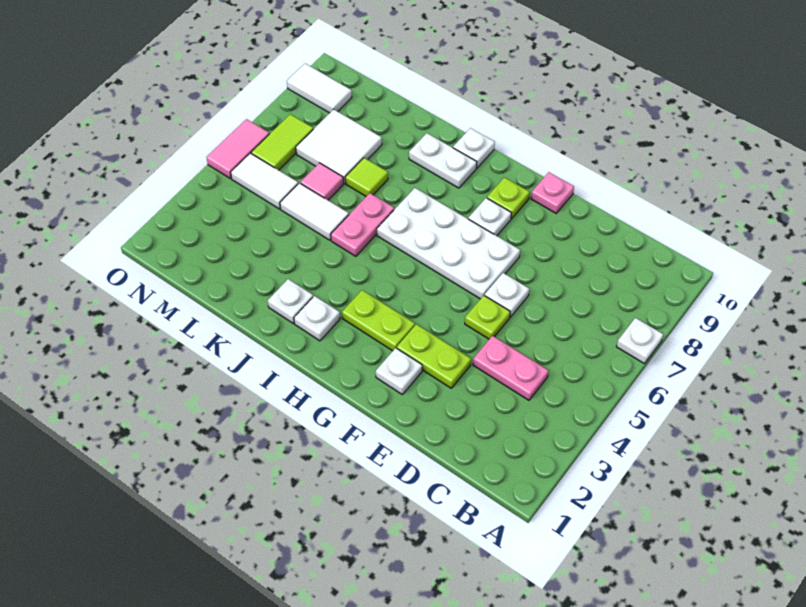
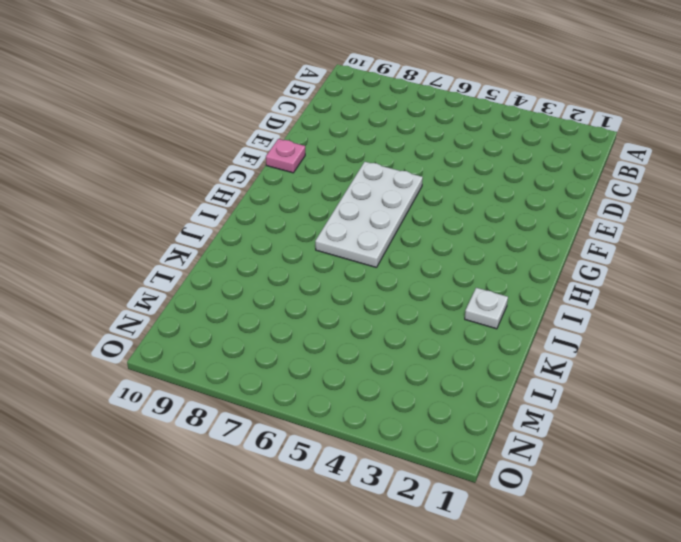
none -> white 1x1 plate [616,318,663,364]
none -> pink 1x2 plate [473,336,549,400]
none -> lime 1x2 plate [397,324,471,388]

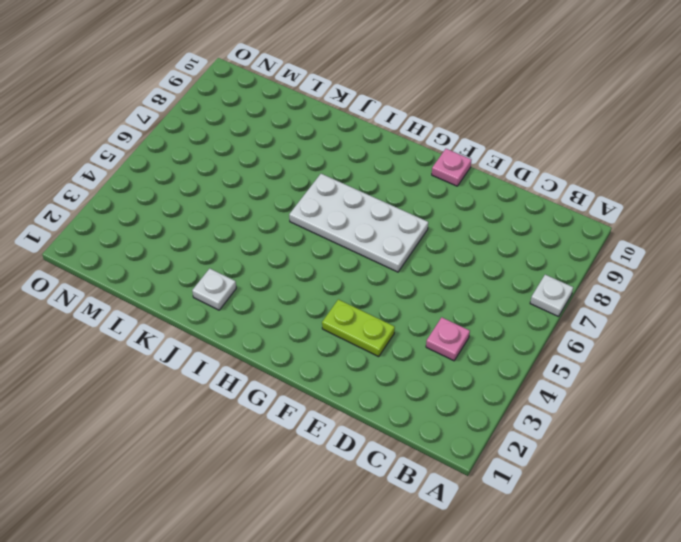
pink 1x1 plate [426,317,470,361] -> pink 1x2 plate [473,336,549,400]
none -> lime 1x1 plate [465,296,510,339]
none -> white 1x1 plate [485,273,529,317]
none -> white 1x1 plate [376,348,422,394]

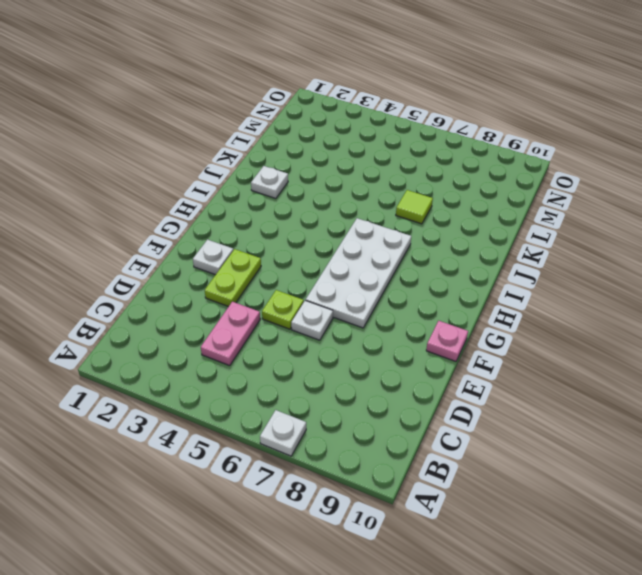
none -> lime 1x2 plate [342,290,415,351]
none -> white 1x1 plate [468,198,511,236]
none -> lime 1x1 plate [487,177,530,219]

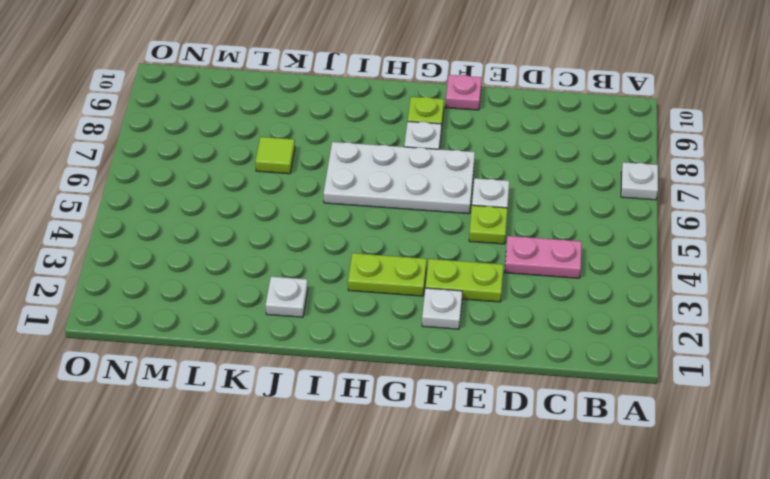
none -> white 1x1 plate [294,296,340,341]
none -> white 1x2 plate [409,133,477,188]
none -> white 1x1 plate [453,128,495,168]

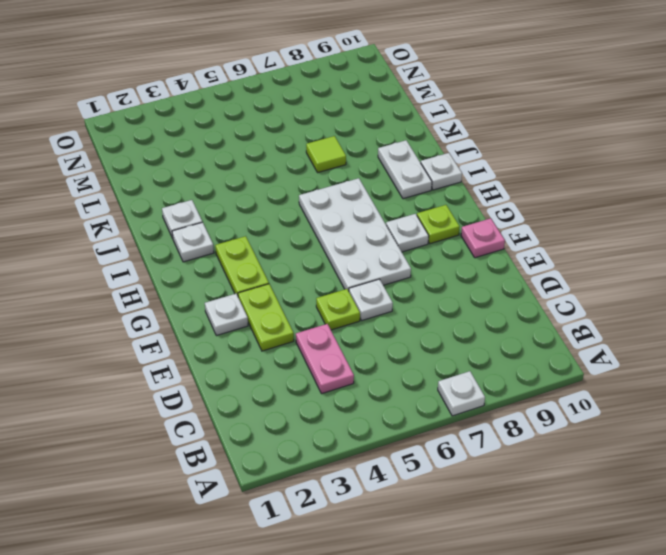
none -> pink 1x2 plate [331,193,394,256]
none -> white 1x2 tile [280,183,349,240]
none -> pink 1x1 tile [300,163,344,200]

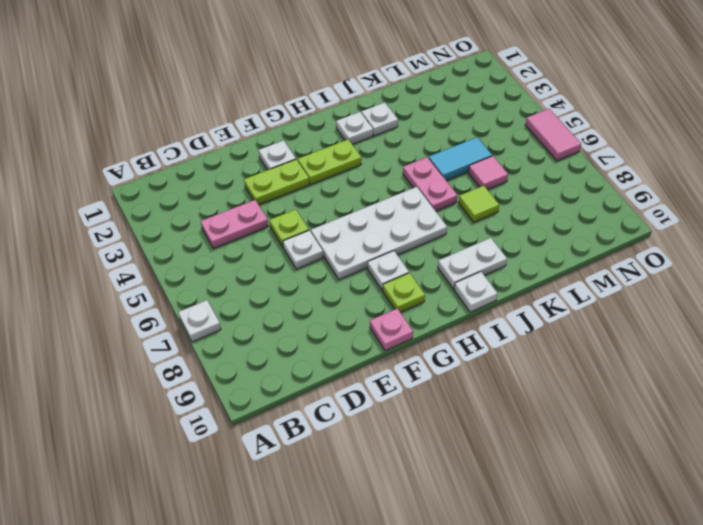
cyan 1x2 tile [429,137,492,181] -> white 1x2 tile [280,183,349,240]
none -> white 2x2 tile [296,109,382,183]
none -> white 1x2 tile [231,153,298,209]
none -> lime 1x2 tile [251,114,313,170]

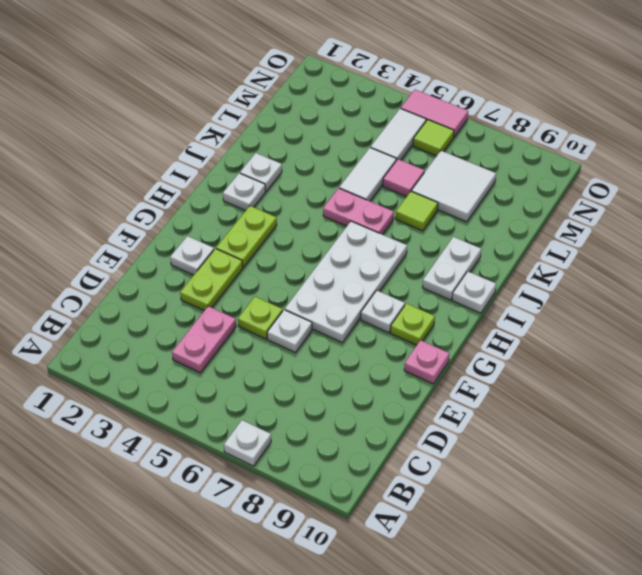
lime 1x1 tile [413,120,454,156] -> lime 1x2 tile [251,114,313,170]
none -> white 1x2 tile [287,64,352,113]

